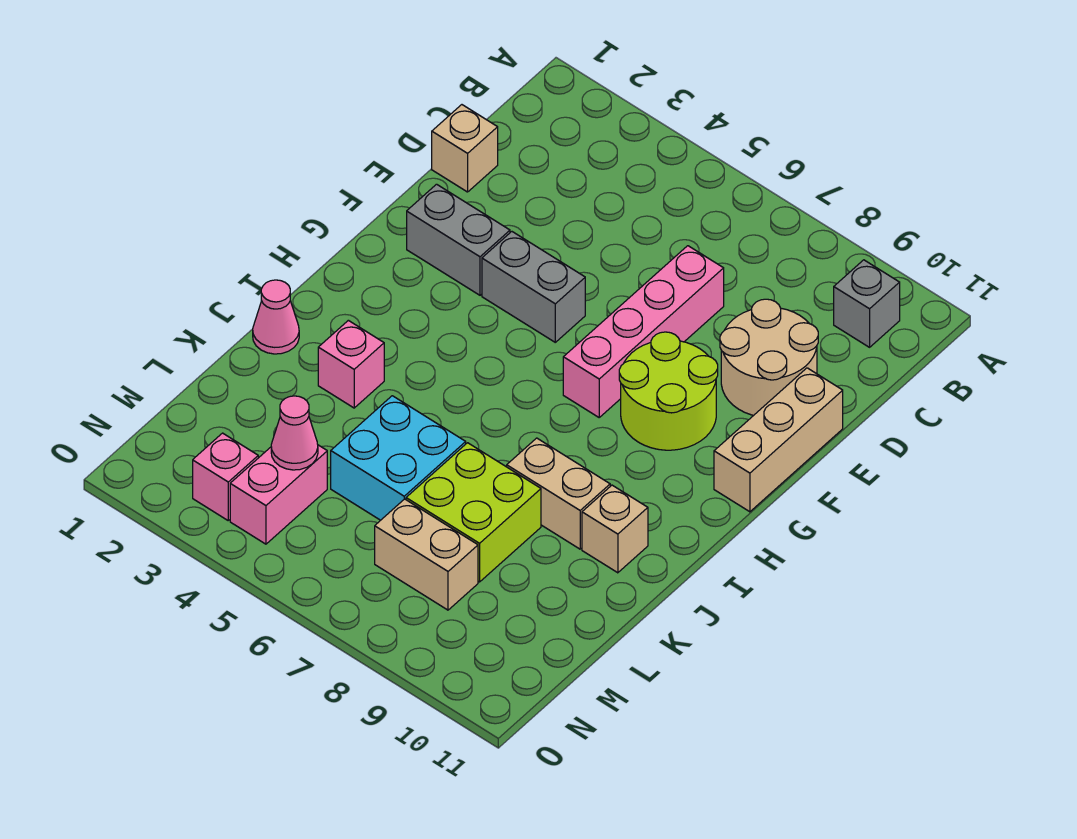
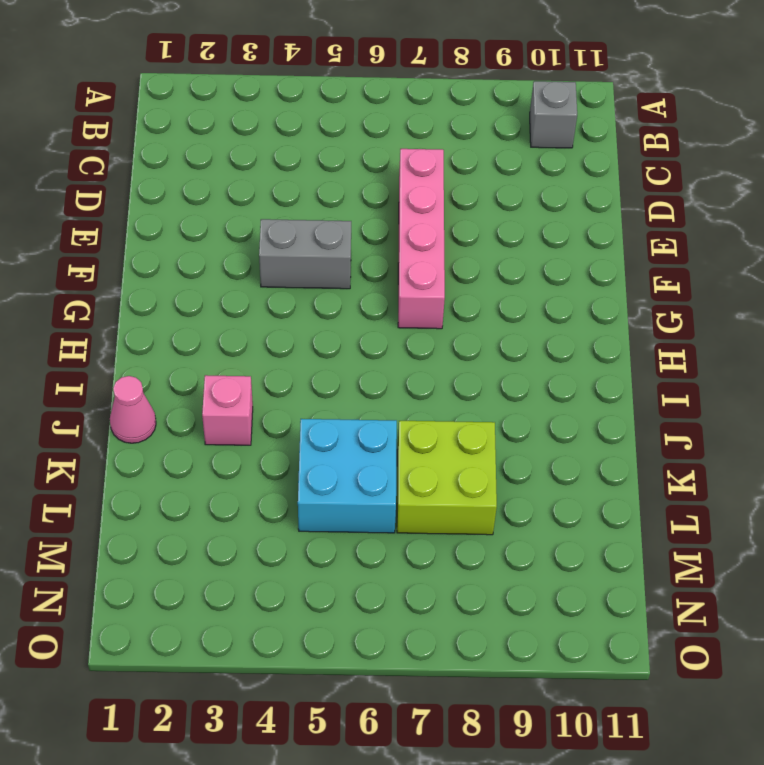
none -> tan 1x1 brick [432,105,498,192]
none -> tan 2x2 round brick [720,299,818,415]
none -> tan 1x3 brick [714,368,843,512]

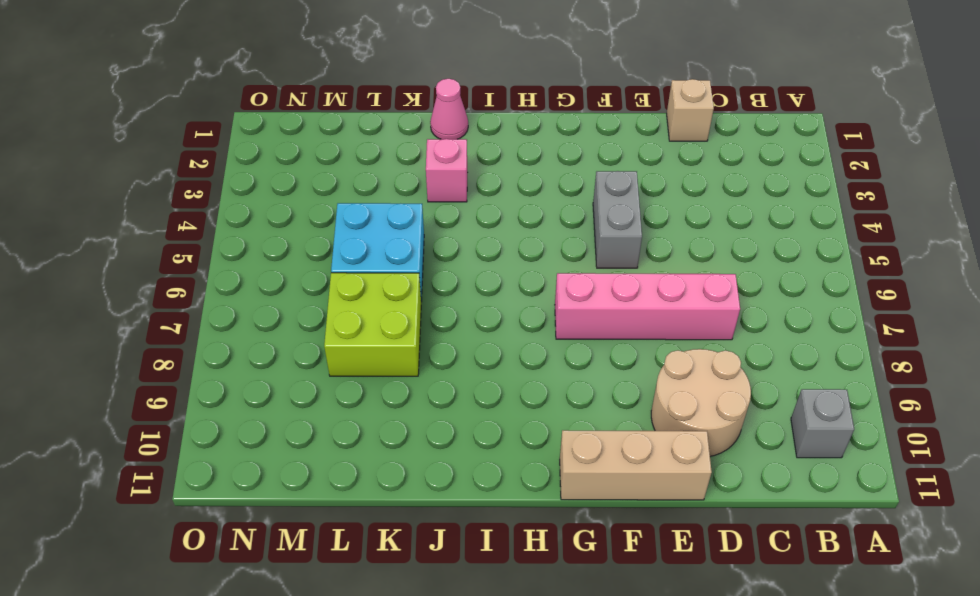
none -> grey 1x2 brick [407,184,510,295]
none -> lime 2x2 round brick [619,332,718,450]
none -> tan 1x2 brick [507,438,610,549]

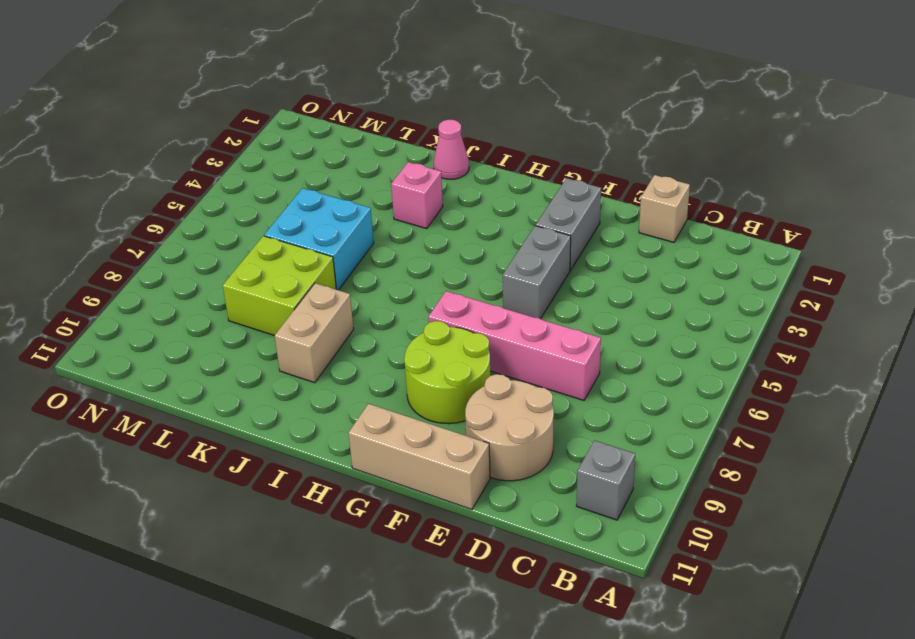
none -> tan 1x1 brick [582,485,648,573]
none -> pink 1x2 brick [230,445,327,544]
none -> tan 1x2 brick [375,499,478,610]

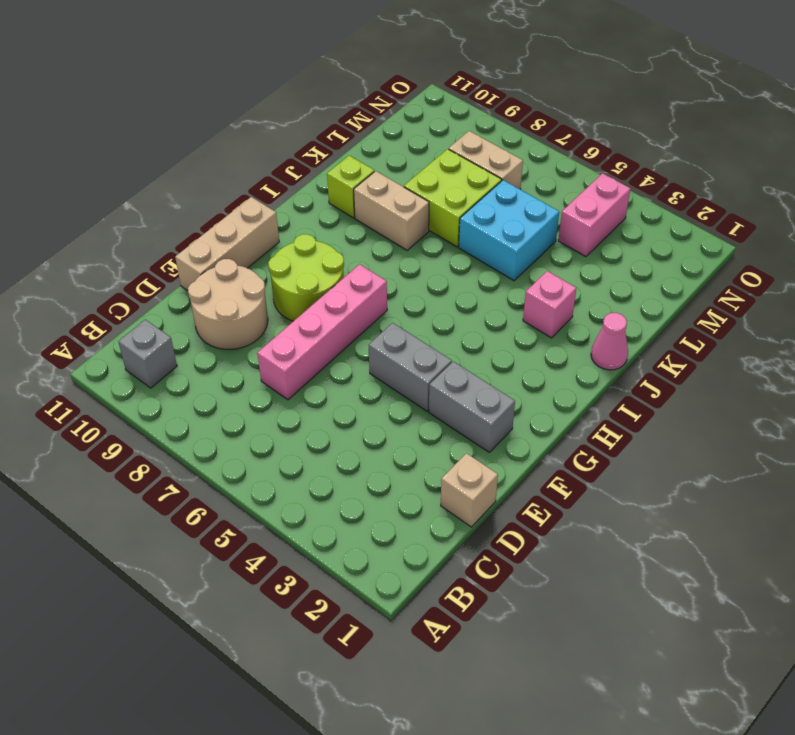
lime 1x1 brick [327,156,374,218] -> tan 1x1 brick [582,485,648,573]
none -> pink 1x1 brick [193,433,258,520]
none -> pink 1x1 cone [271,396,318,470]

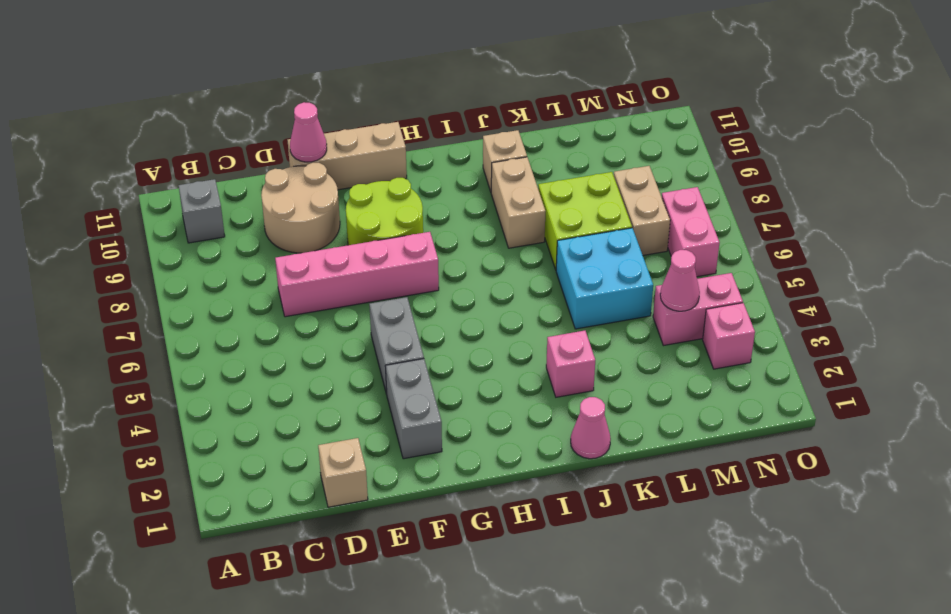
pink 1x1 cone [290,102,327,162] -> none
pink 1x2 brick [662,187,720,277] -> none

